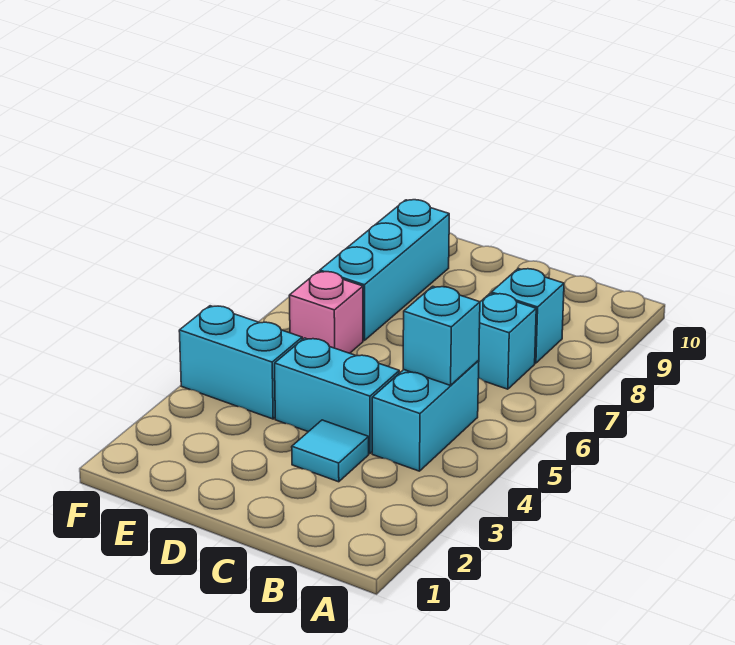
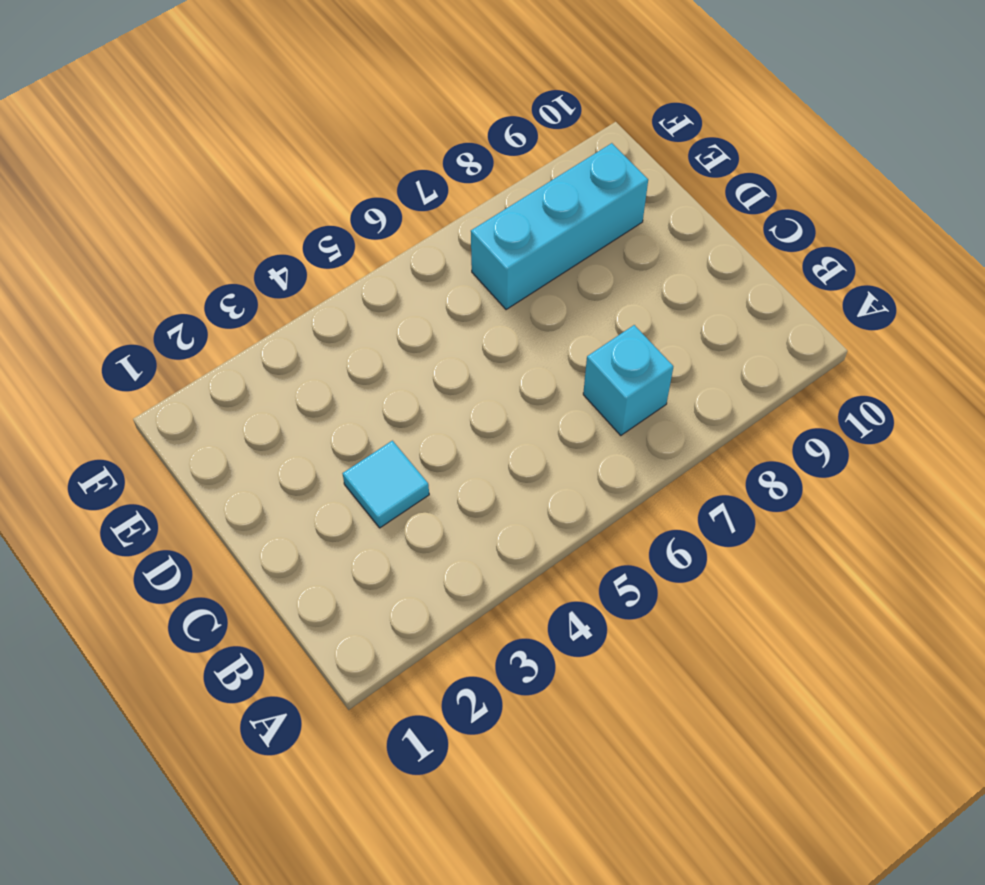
none -> cyan 1x2 brick [372,360,479,471]
none -> cyan 1x1 brick [491,269,564,363]

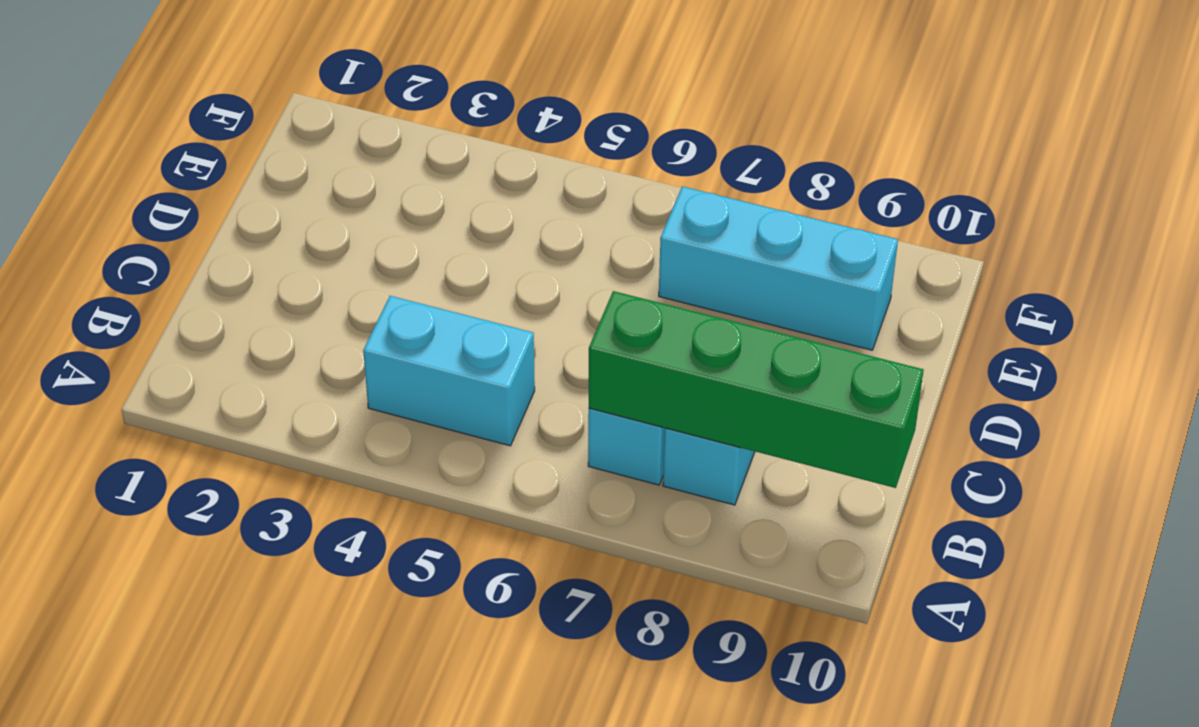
green 1x4 brick [589,291,924,488] -> none
none -> cyan 1x1 tile [292,420,369,482]
none -> cyan 1x2 brick [275,338,399,454]

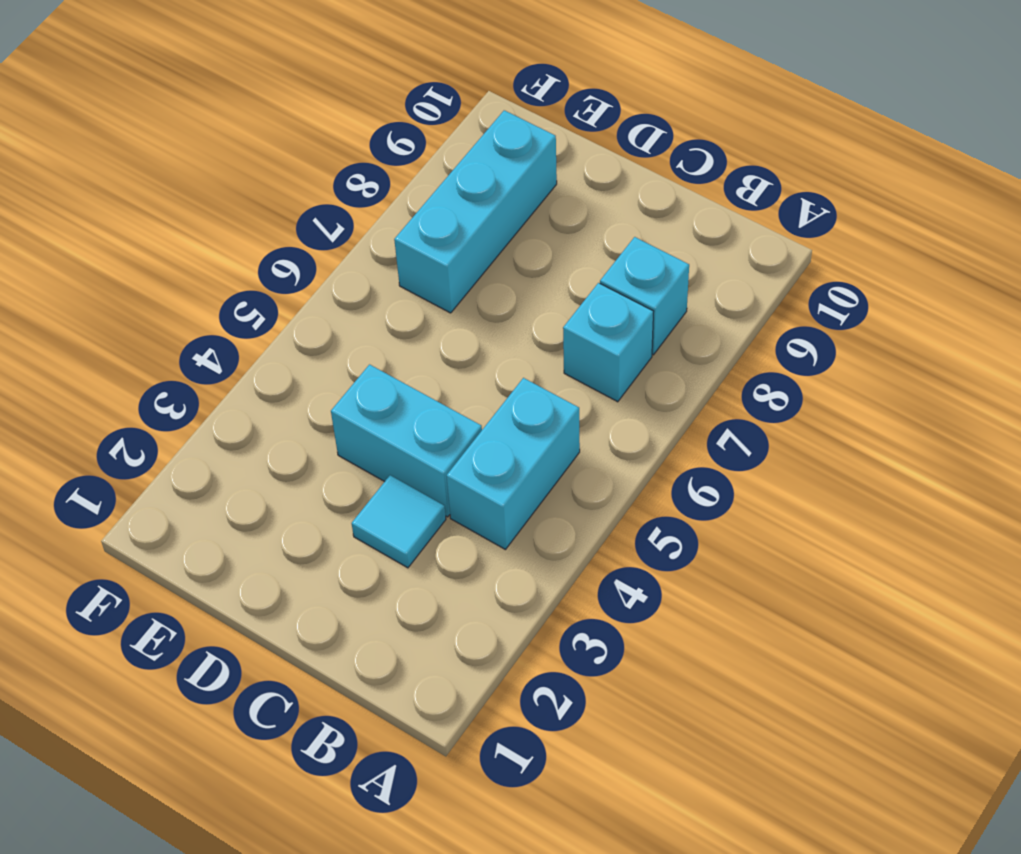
none -> cyan 1x2 brick [179,306,302,419]
none -> pink 1x1 brick [289,271,363,353]

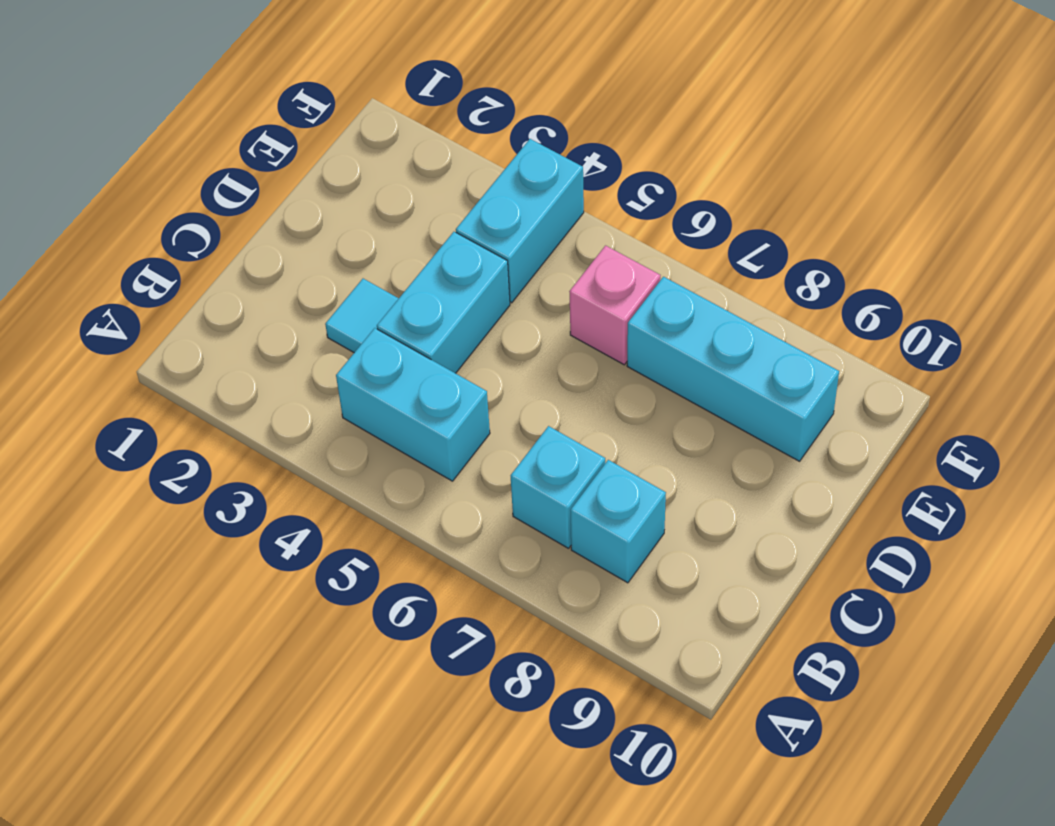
none -> cyan 1x1 brick [403,286,480,385]

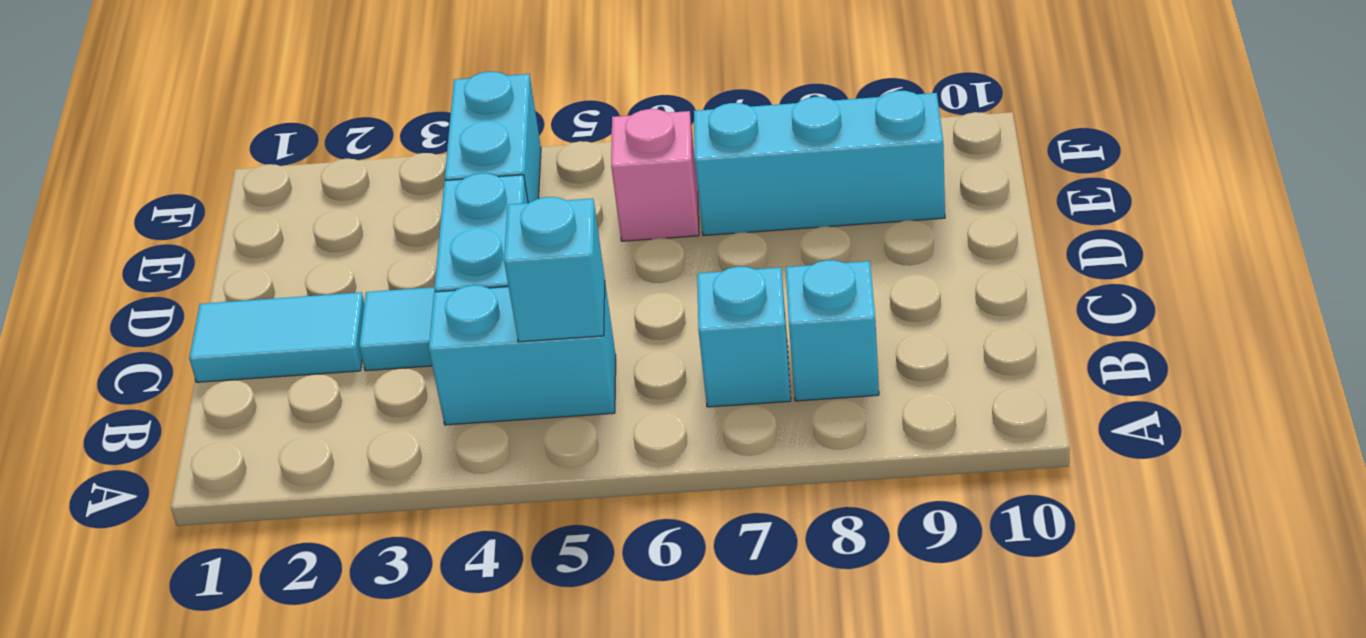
cyan 1x2 tile [189,292,364,382] -> none

